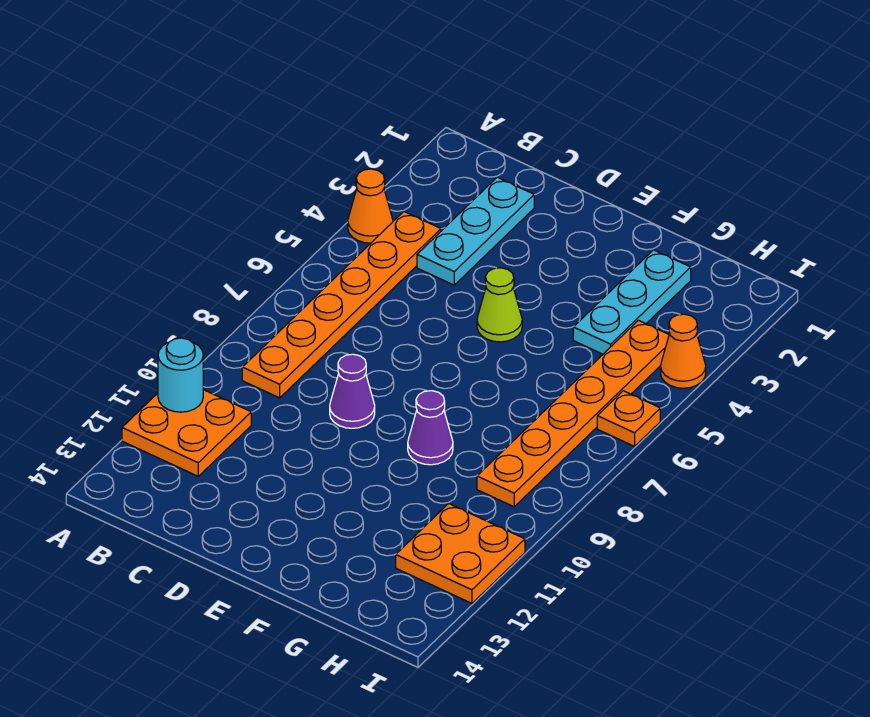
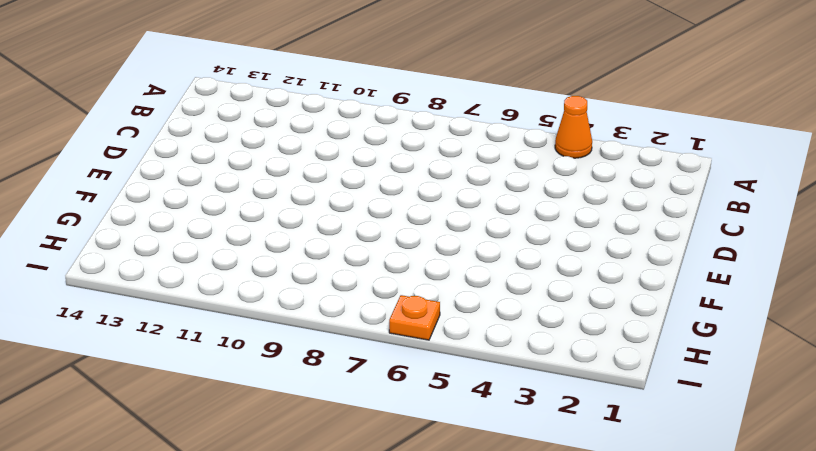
none -> orange 2x2 plate [122,390,251,476]
none -> orange 1x6 plate [242,212,441,398]
none -> cyan 1x3 plate [417,177,534,285]

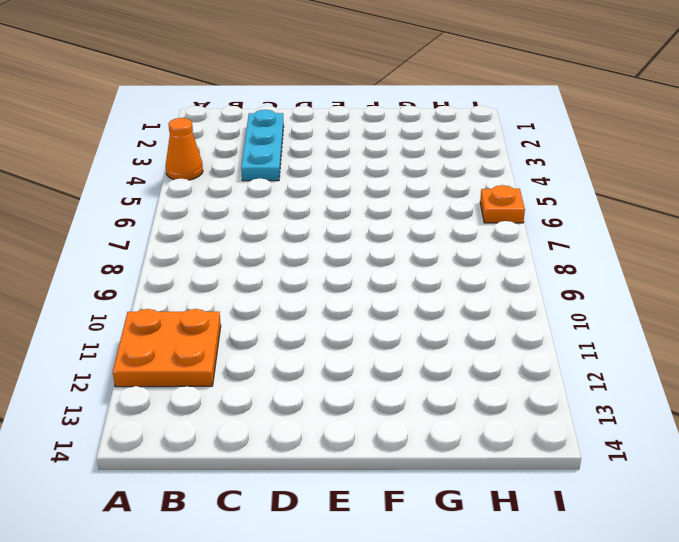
none -> orange 1x6 plate [242,212,441,398]
none -> purple 1x1 cone [330,354,375,428]
none -> lime 1x1 cone [477,268,522,342]

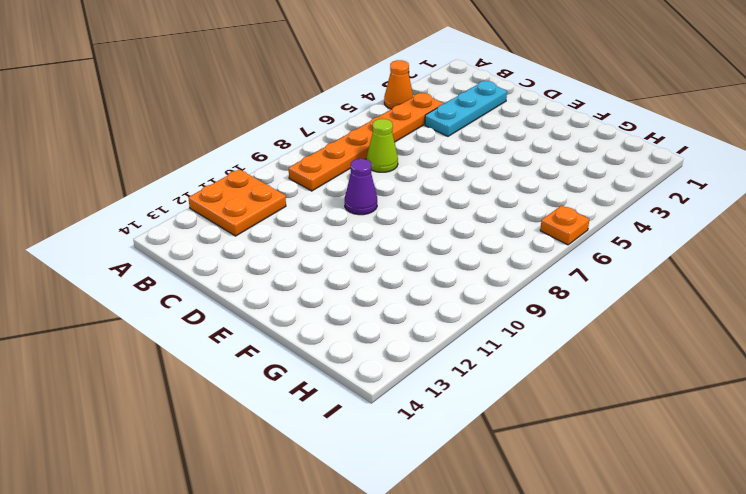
lime 1x1 cone [366,119,398,172] -> lime 1x1 cone moved to [477,268,522,342]
none -> purple 1x1 cone [408,391,453,465]
none -> cyan 1x3 plate [573,250,691,354]
none -> orange 1x6 plate [477,320,669,507]

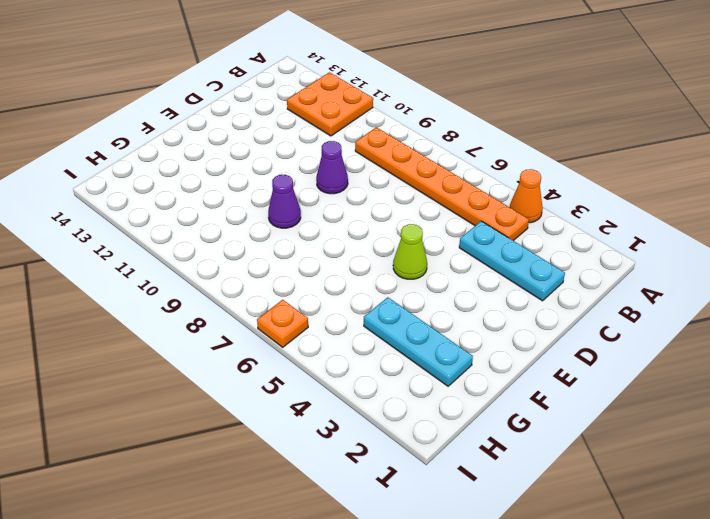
none -> orange 1x6 plate [477,320,669,507]
none -> orange 2x2 plate [396,504,525,603]
none -> orange 1x1 cone [661,314,706,388]

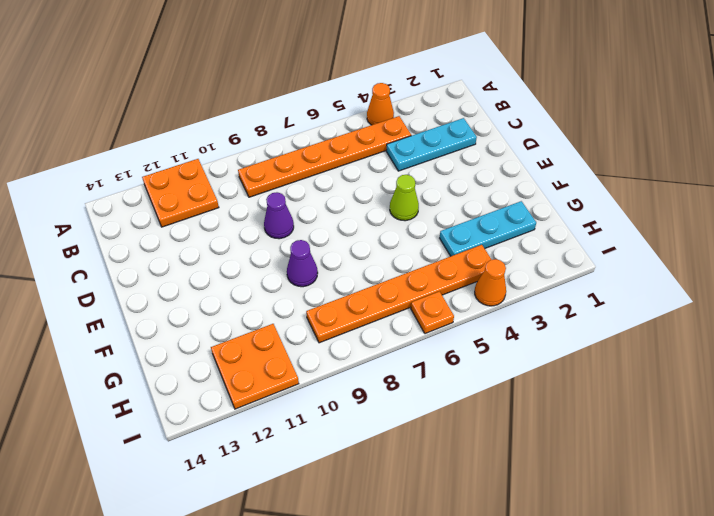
none -> cyan 1x1 round brick [158,338,203,412]

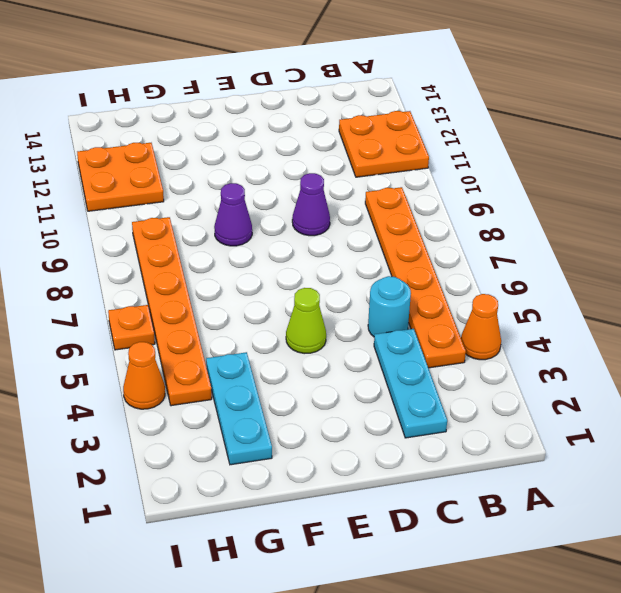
cyan 1x1 round brick [368,276,411,337] -> cyan 1x1 round brick moved to [158,338,203,412]

